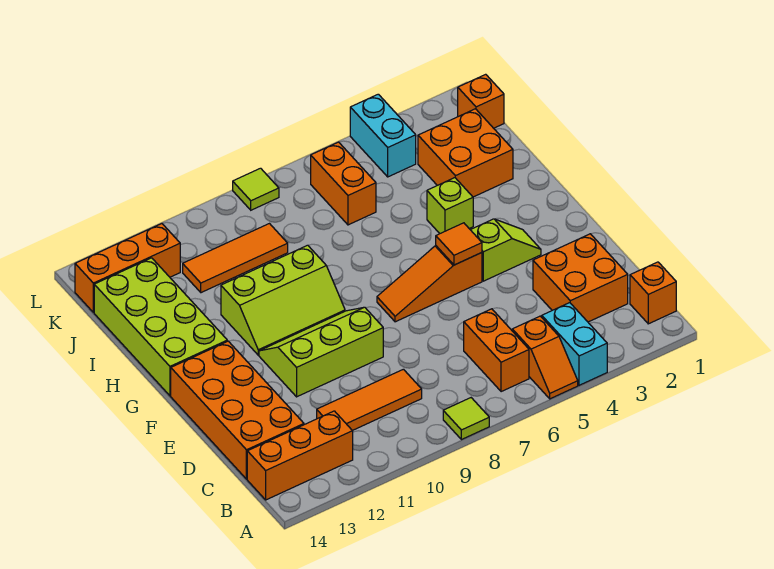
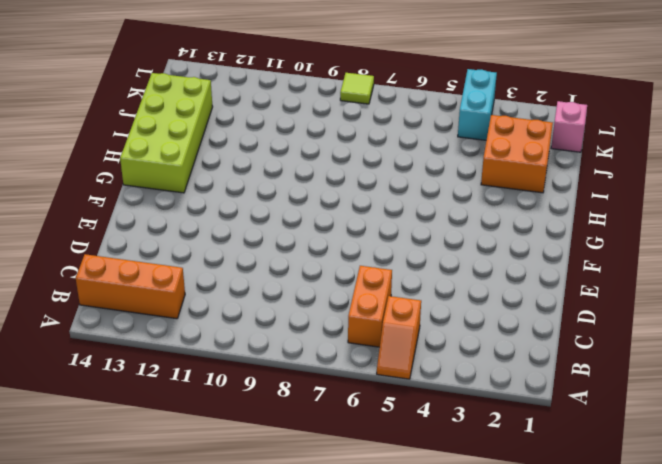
pink 1x1 brick [551,101,587,152] -> orange 1x1 brick [458,74,504,128]
none -> cyan 1x2 brick [542,303,607,385]
none -> lime 1x1 tile [443,398,489,440]
none -> orange 1x1 brick [630,262,676,324]

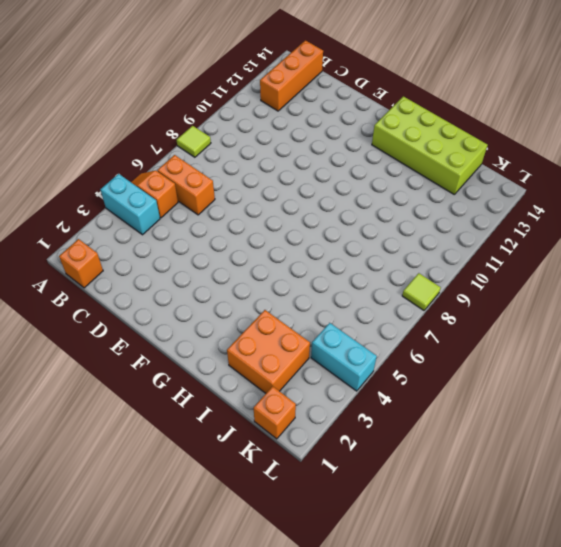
none -> orange 2x2 brick [533,234,628,322]
none -> orange 1x3 tile [317,369,422,431]
none -> orange 2x4 brick [171,341,304,479]

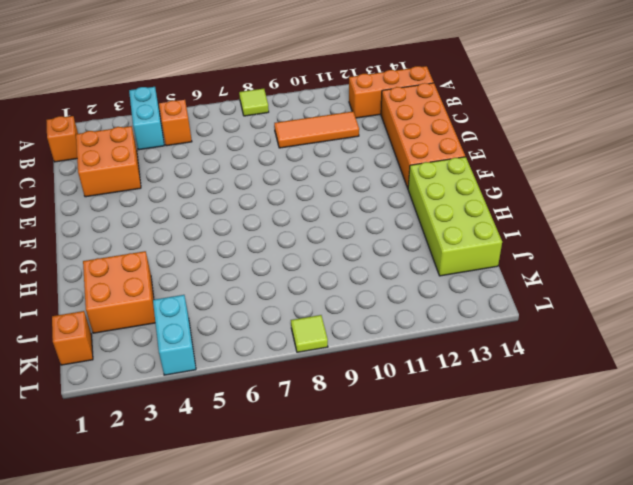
none -> orange 1x2 brick [464,309,529,392]
none -> lime 2x3 slope [259,307,383,397]
none -> lime 1x2 slope [471,219,541,281]

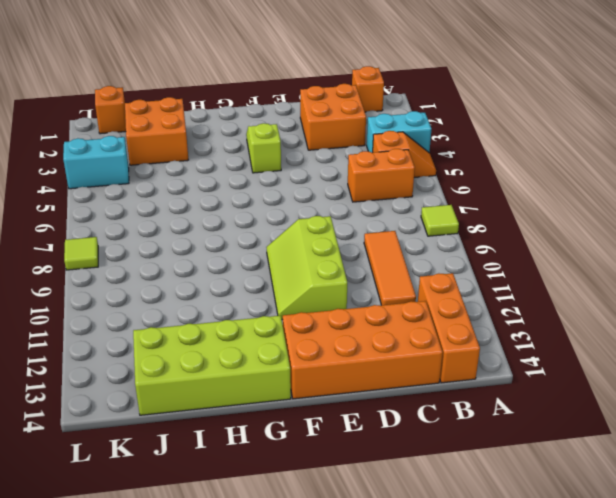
none -> orange 1x3 slope [377,246,482,322]
none -> lime 2x3 slope [221,245,345,355]
none -> lime 1x1 brick [427,178,473,234]

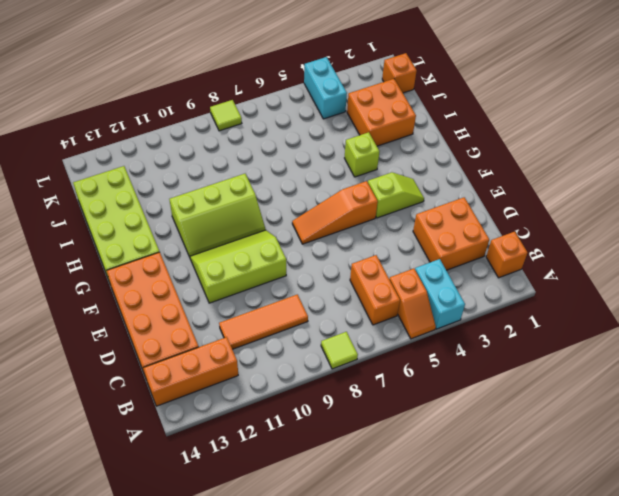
none -> orange 1x2 brick [311,142,376,225]
none -> orange 1x3 tile [183,224,288,293]
none -> orange 1x3 brick [75,224,180,312]

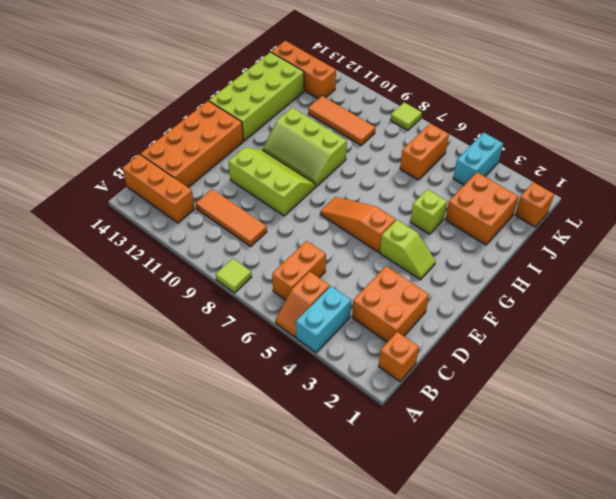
none -> orange 1x1 tile [436,223,482,265]

